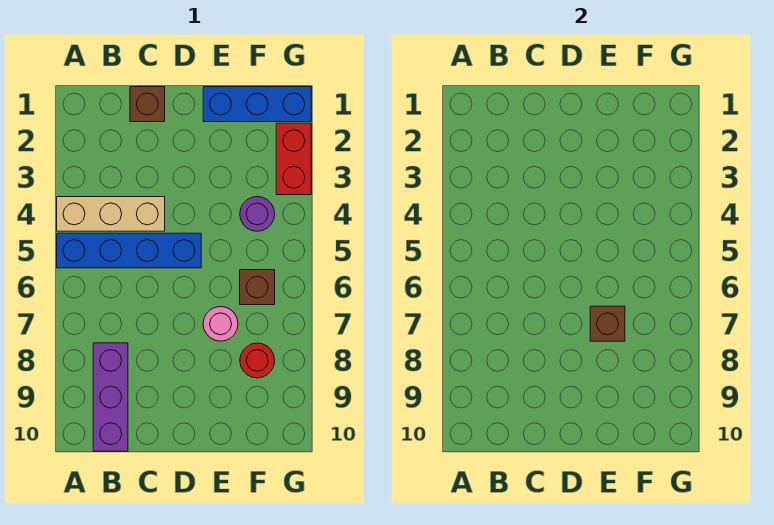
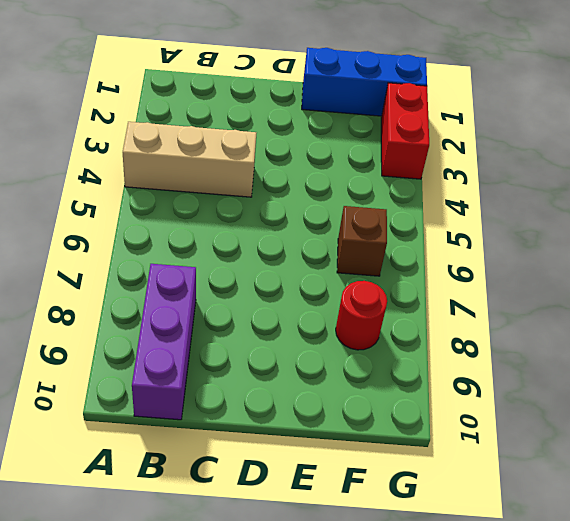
none -> blue 1x4 brick [57,233,201,268]
none -> brown 1x1 brick [130,87,165,122]

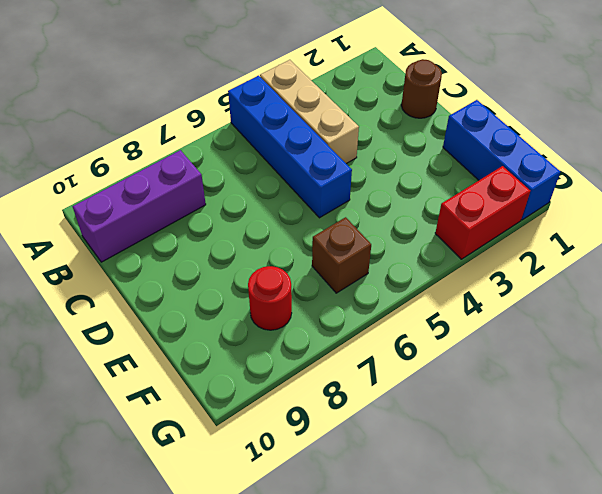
brown 1x1 round brick [401,59,442,118] -> brown 1x1 brick [130,87,165,122]
none -> pink 1x1 round brick [203,306,238,341]
none -> purple 1x1 round brick [240,197,275,231]

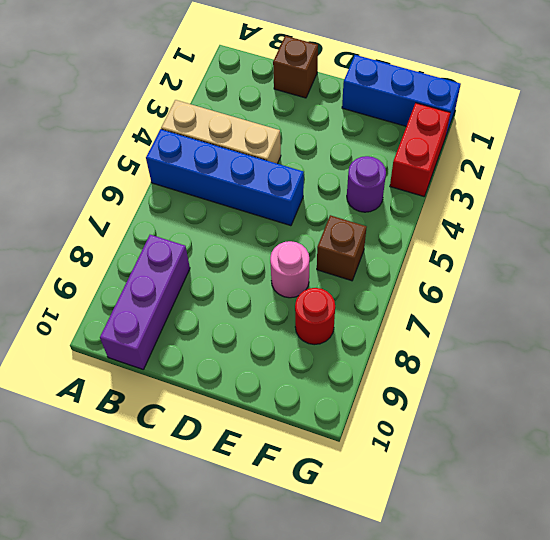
none -> brown 1x1 brick [590,306,625,341]

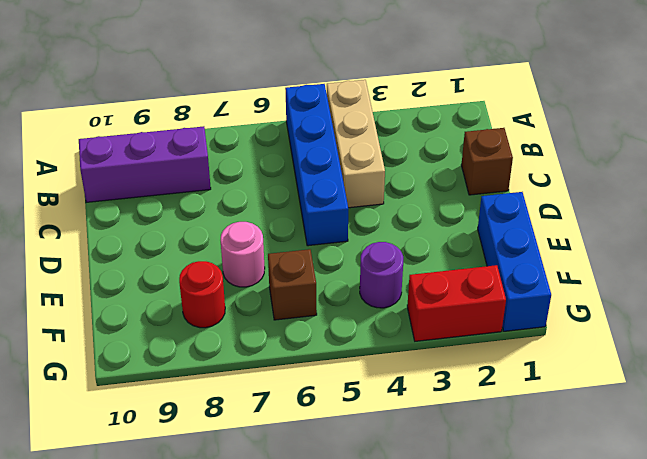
none -> brown 1x1 brick [590,306,625,341]

